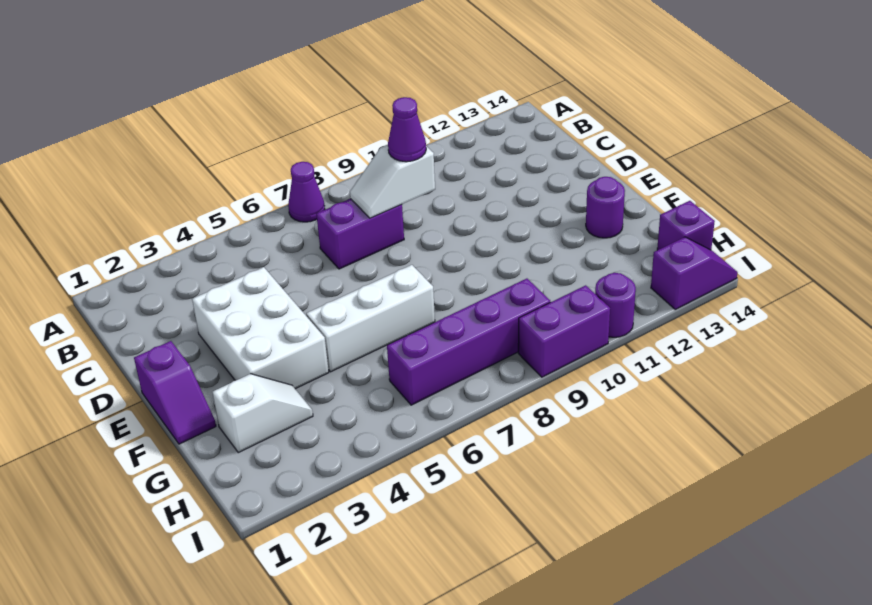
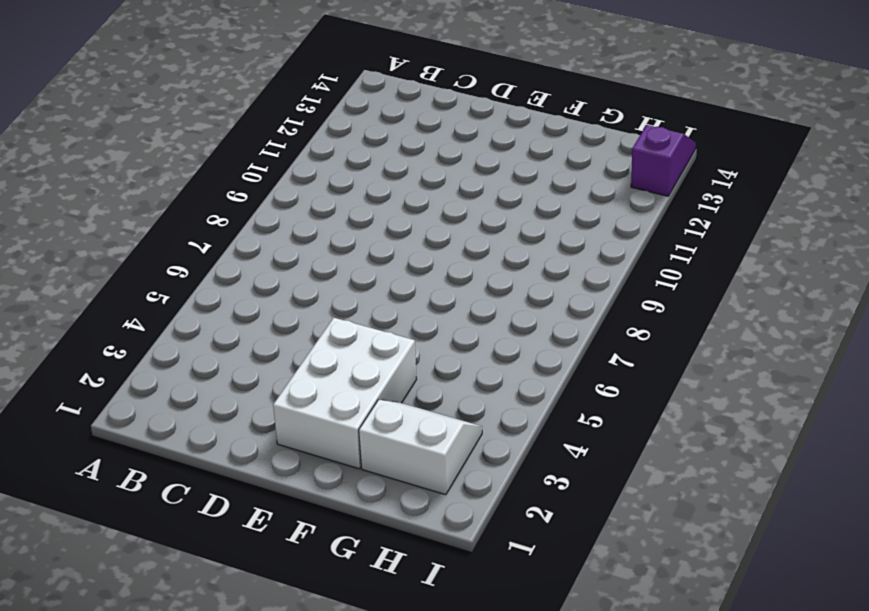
white 2x3 brick [273,318,417,469] -> white 2x3 brick turned to [192,267,329,389]
white 2x2 slope [359,400,482,495] -> white 1x2 slope [212,374,313,453]
none -> purple 1x1 cone [288,162,325,222]
none -> purple 1x2 brick [316,199,404,269]
none -> purple 1x2 slope [134,341,216,444]

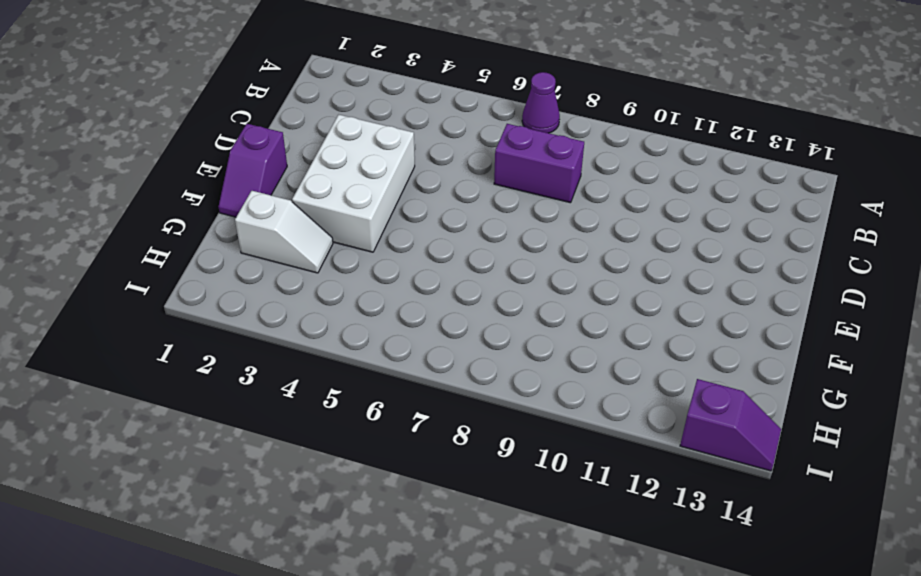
none -> white 1x3 brick [306,265,435,372]
none -> purple 1x1 round brick [586,177,625,238]
none -> purple 1x4 brick [387,279,550,405]

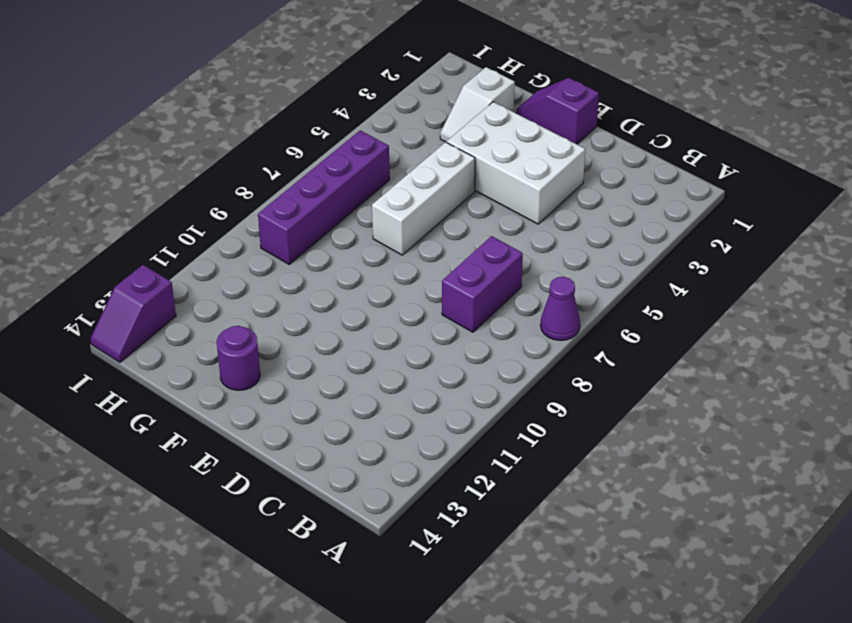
none -> purple 1x1 brick [657,201,715,250]
none -> purple 1x2 brick [518,285,610,377]
none -> purple 1x1 round brick [595,273,636,337]

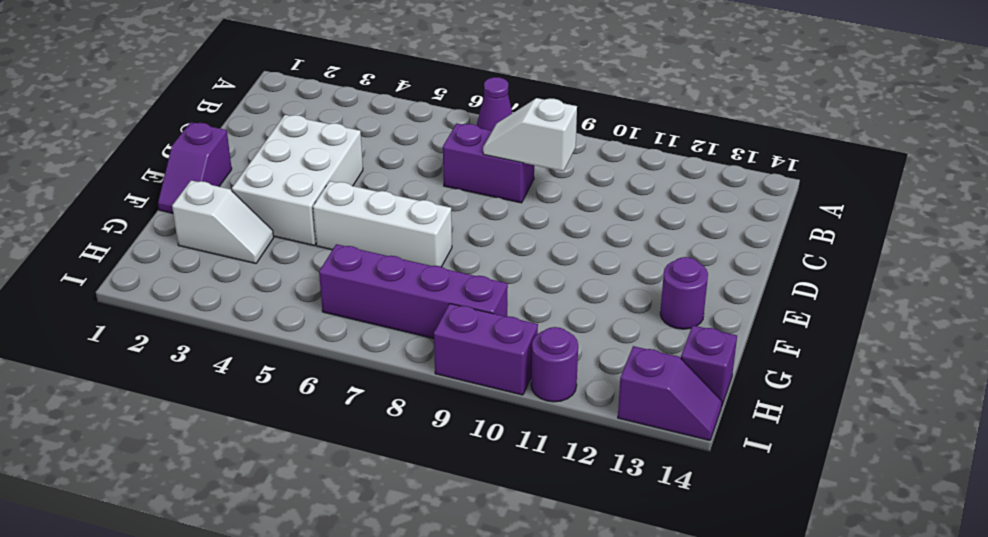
none -> purple 1x1 cone [388,97,426,162]

